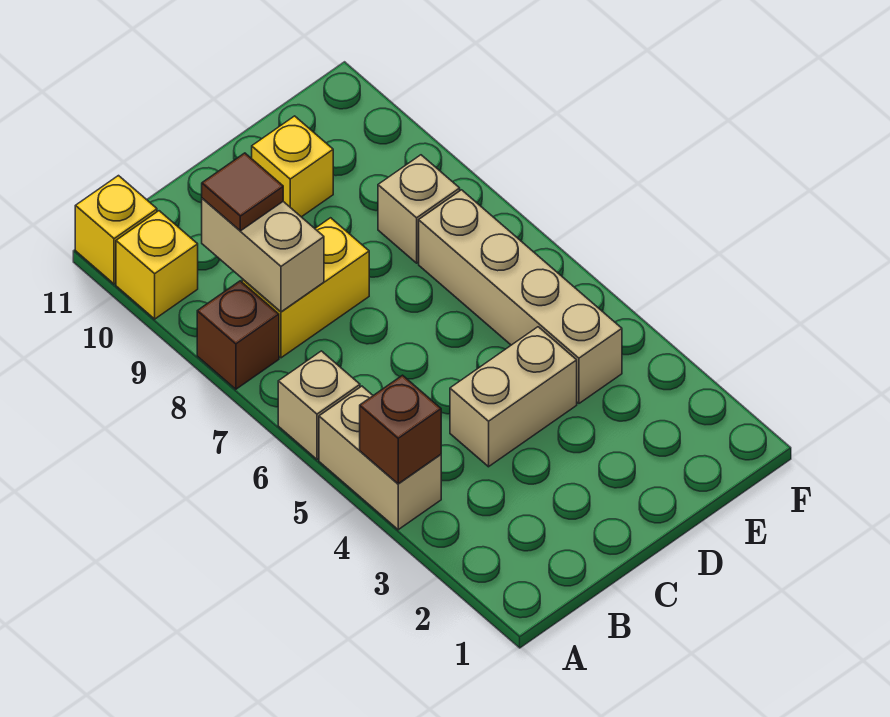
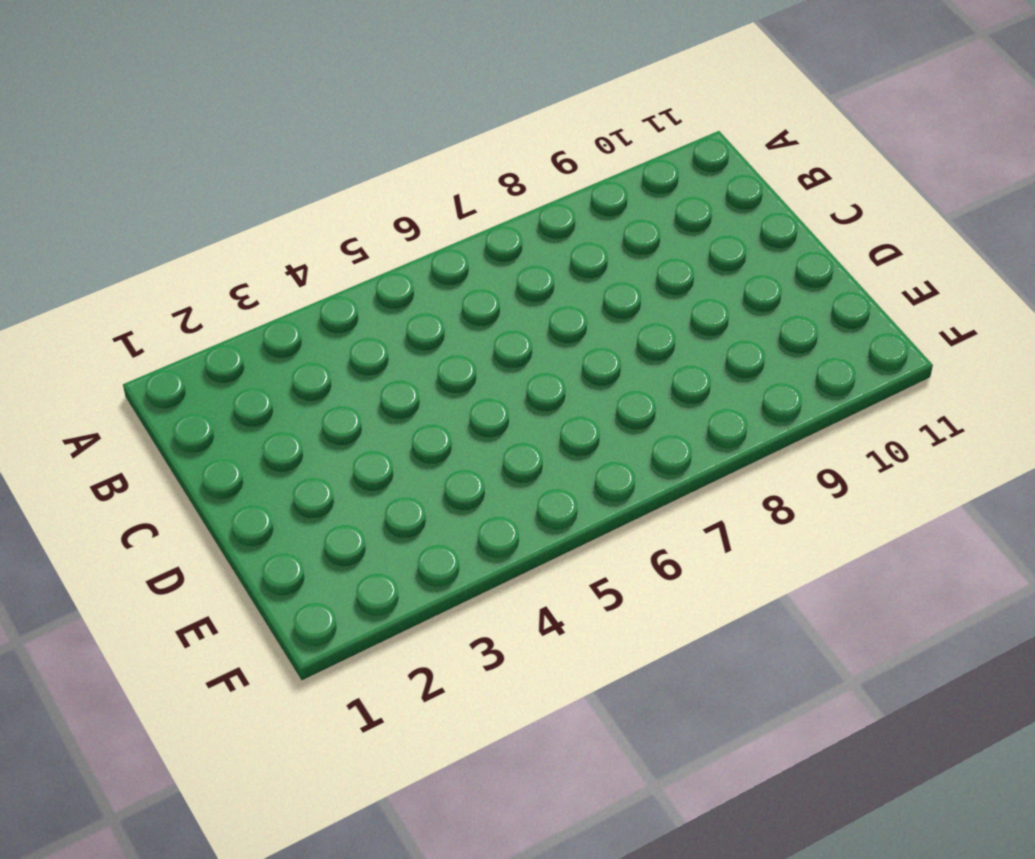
none -> tan 1x2 brick [319,386,441,530]
none -> tan 1x1 brick [278,351,360,459]
none -> brown 1x1 brick [197,281,279,389]

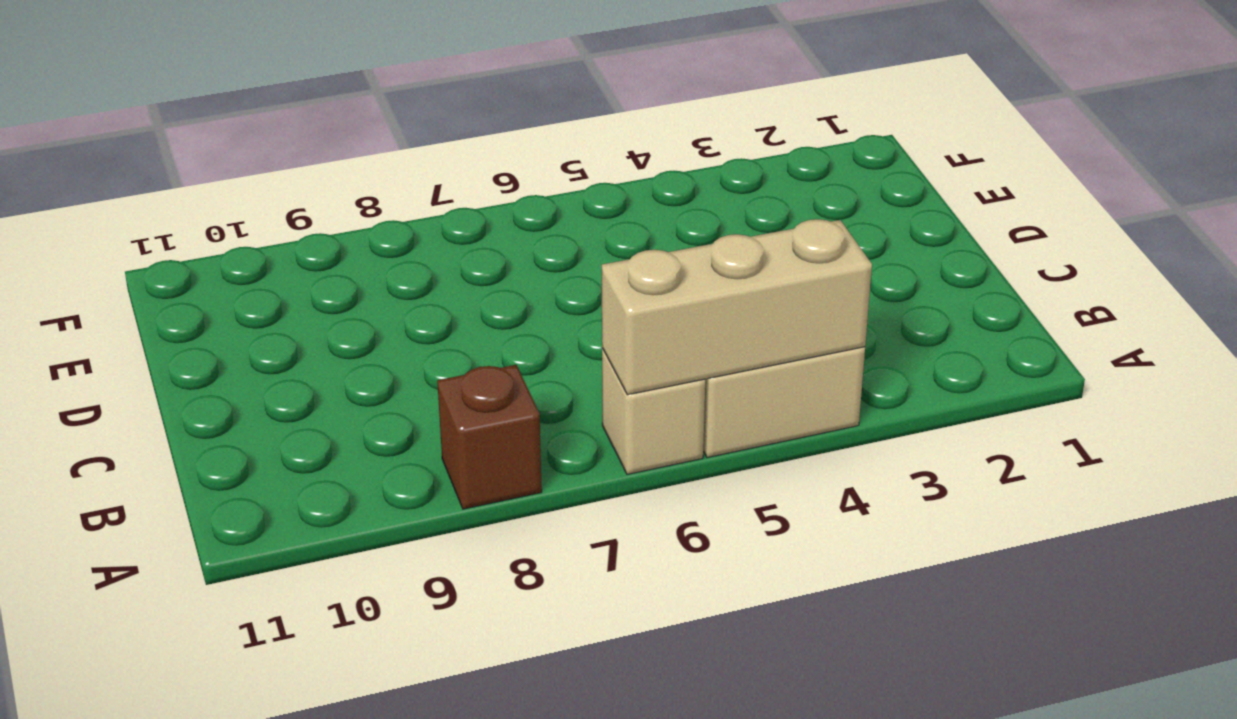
tan 1x3 brick [602,219,872,395] -> brown 1x1 brick [360,375,441,484]
none -> yellow 1x1 brick [116,211,198,319]
none -> yellow 1x1 brick [75,176,157,284]
none -> yellow 1x2 brick [242,218,369,358]

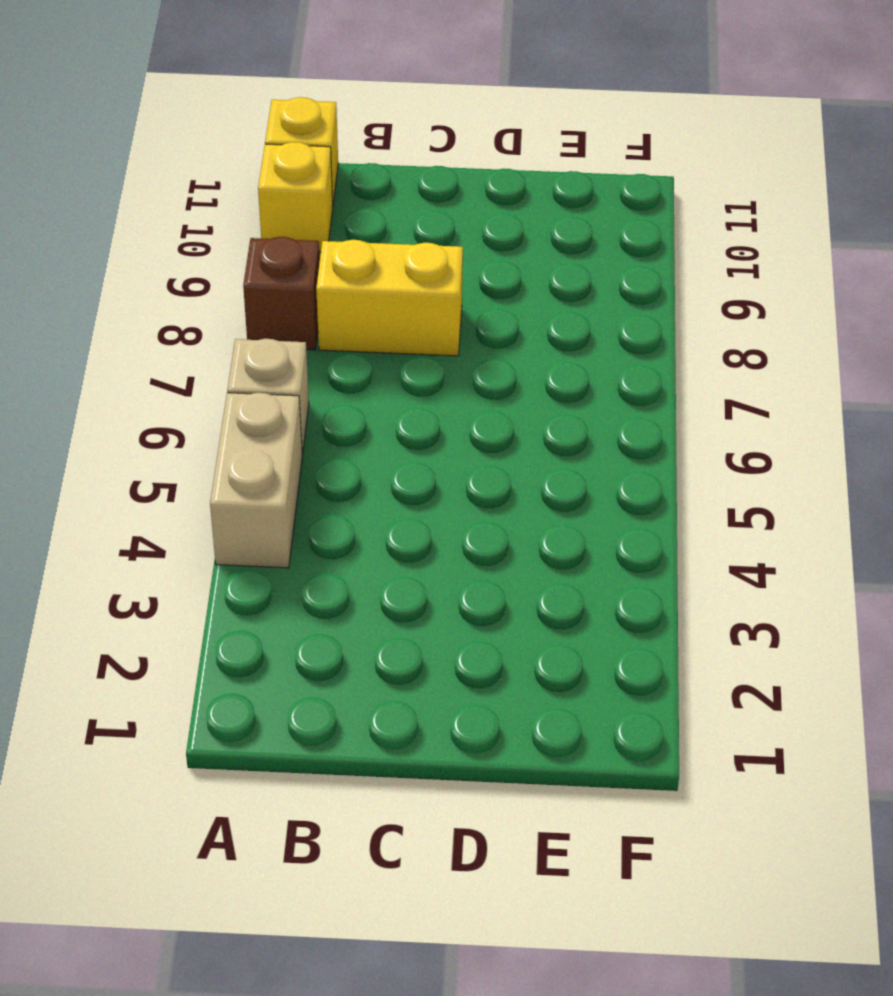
none -> tan 1x2 brick [450,327,577,467]
none -> yellow 1x1 brick [252,116,333,217]
none -> tan 1x4 brick [419,190,622,403]

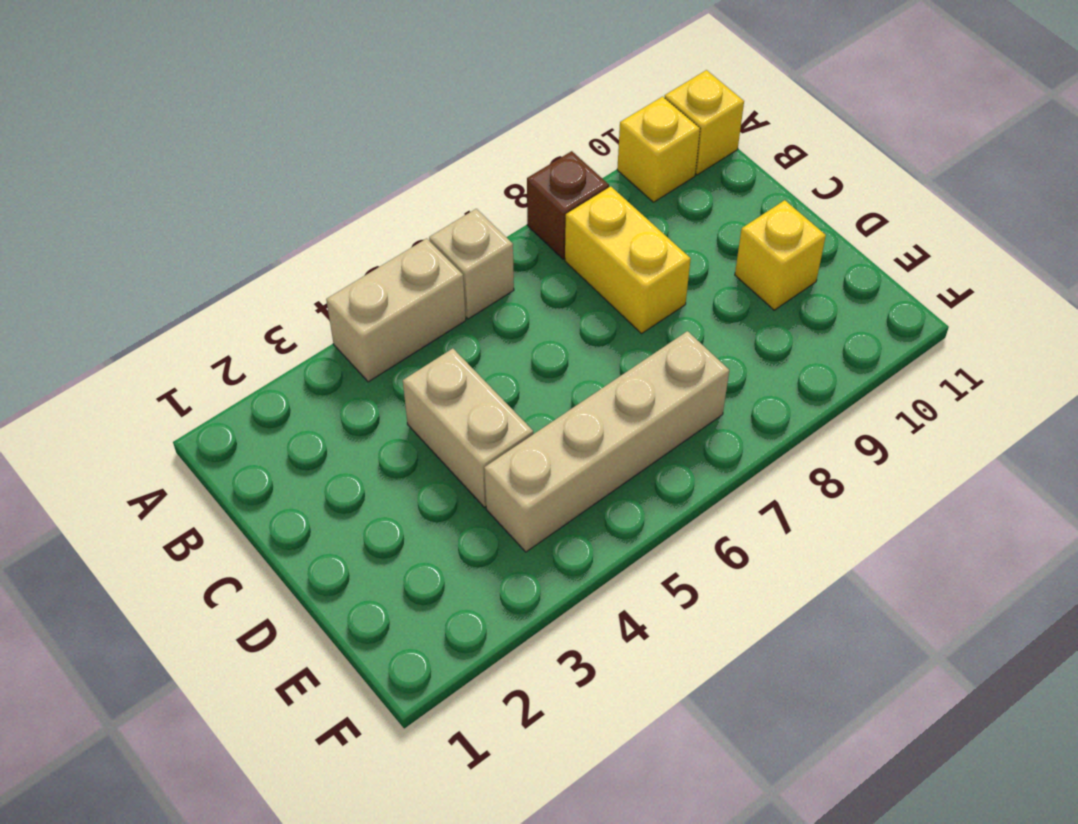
none -> tan 1x1 brick [378,155,460,263]
none -> brown 1x1 brick [360,375,441,484]
none -> tan 1x2 brick [202,198,324,312]

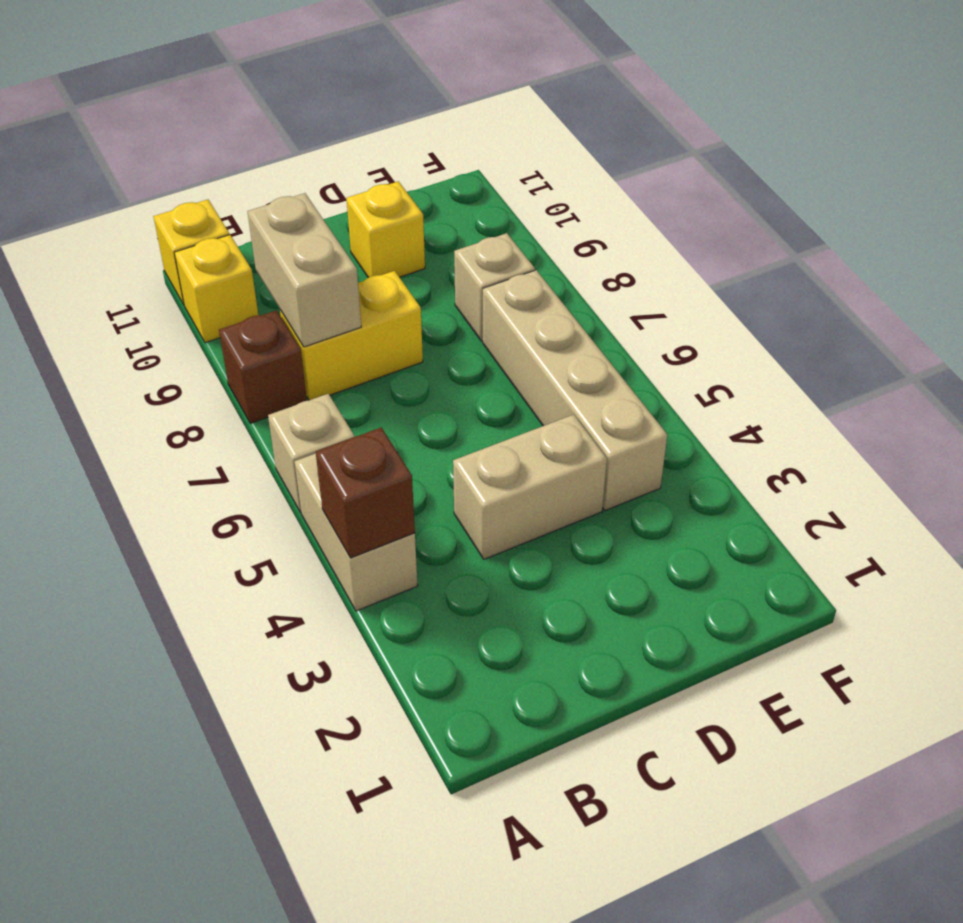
none -> brown 1x1 tile [202,153,283,231]

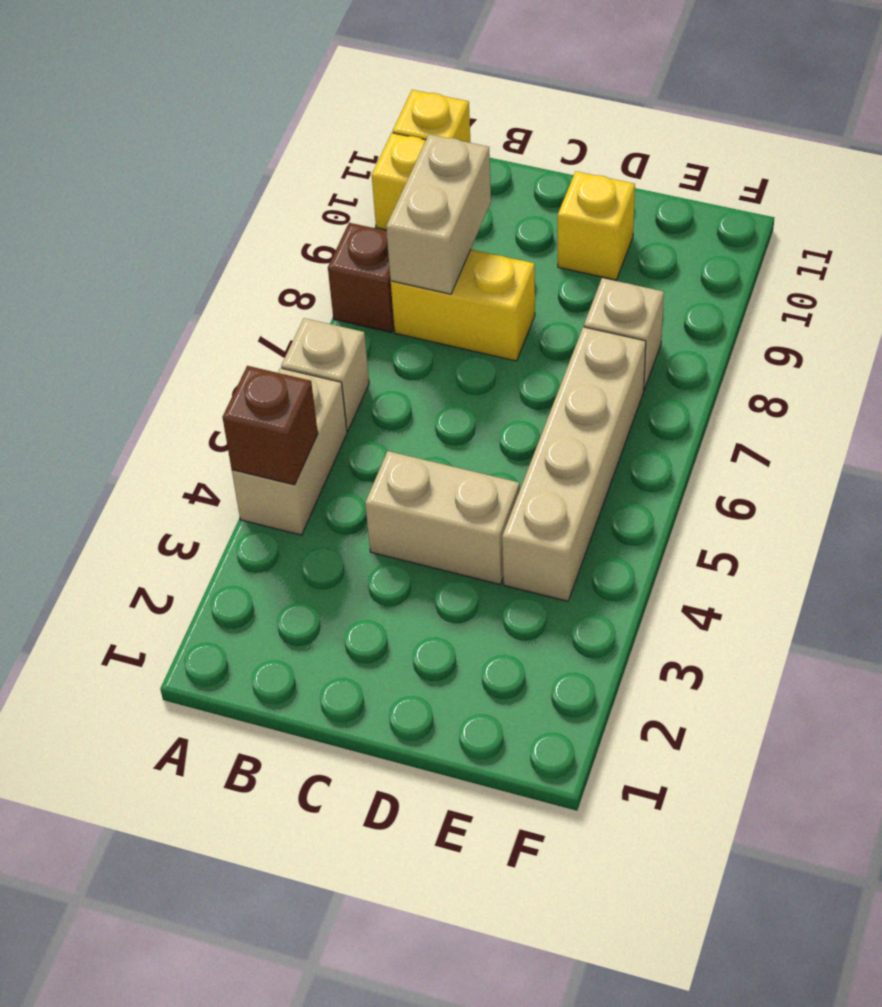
none -> brown 1x1 tile [202,153,283,231]

